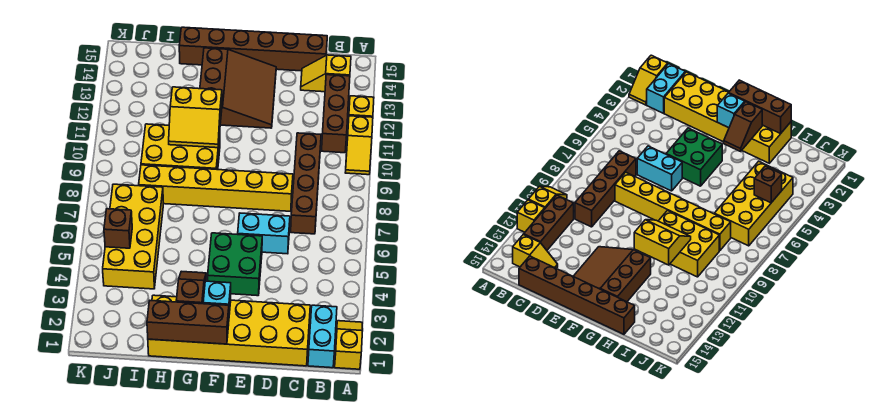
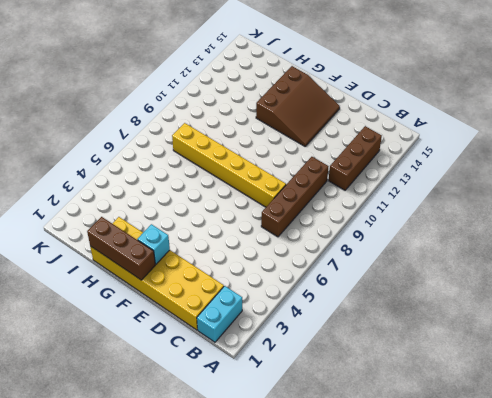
none -> yellow 1x2 slope [335,321,363,369]
none -> yellow 1x2 slope [345,116,373,175]
none -> yellow 1x1 brick [348,96,374,121]

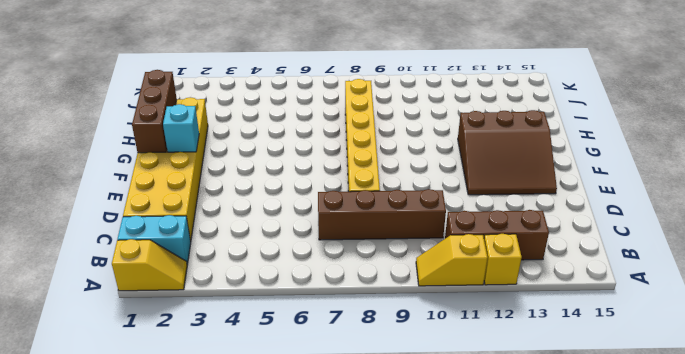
none -> yellow 1x2 slope [301,55,351,92]
none -> brown 1x6 brick [179,27,327,71]
none -> cyan 1x2 brick [238,213,290,254]

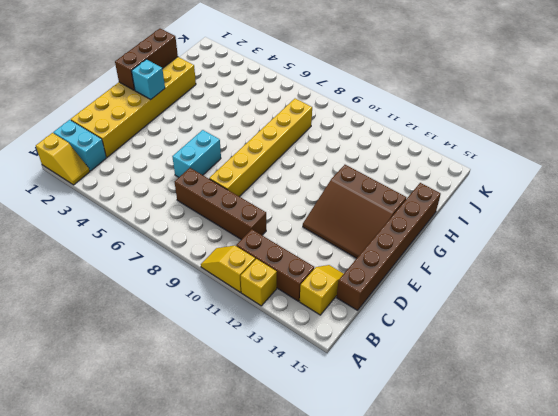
none -> green 2x2 brick [208,233,262,296]
none -> yellow 2x3 brick [141,124,220,170]
none -> yellow 2x4 brick [103,184,163,289]

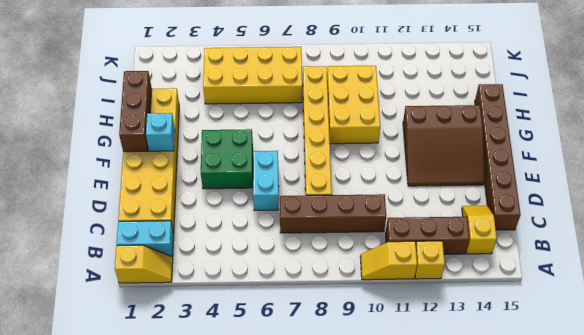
none -> brown 1x2 slope [176,271,206,304]
none -> yellow 2x2 slope [169,87,222,148]
none -> brown 1x1 brick [104,209,132,248]

